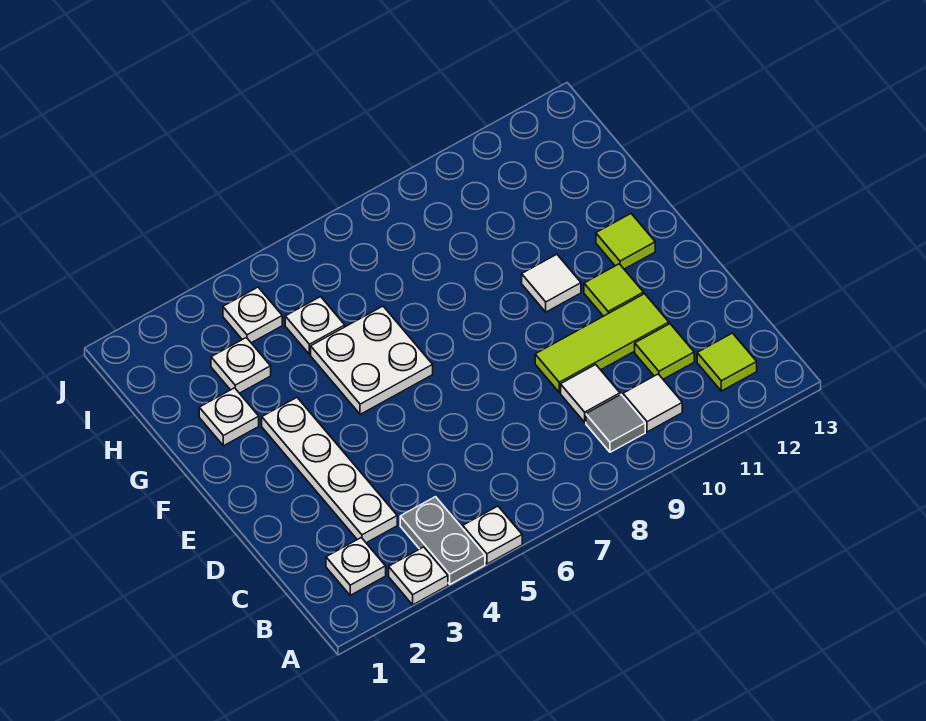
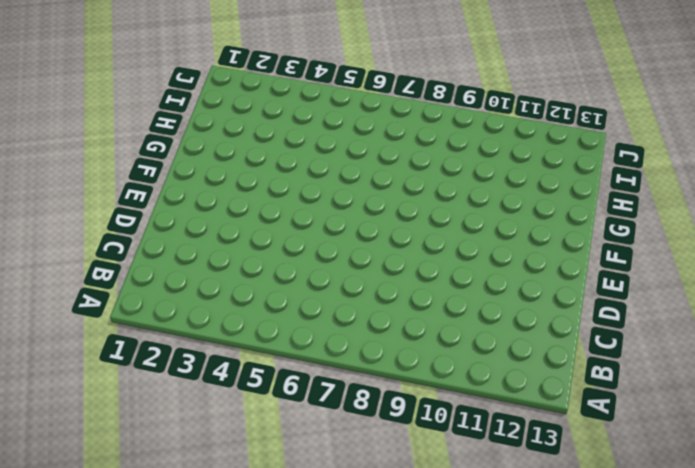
none -> white 1x1 plate [389,547,448,605]
none -> grey 1x2 plate [400,497,485,584]
none -> white 1x1 plate [463,506,522,564]

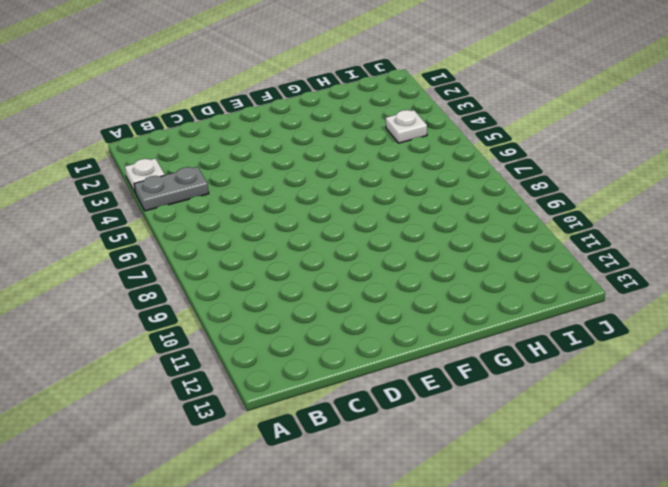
none -> white 1x1 plate [463,506,522,564]
none -> white 1x1 plate [326,538,386,595]
none -> grey 1x1 tile [586,395,645,452]

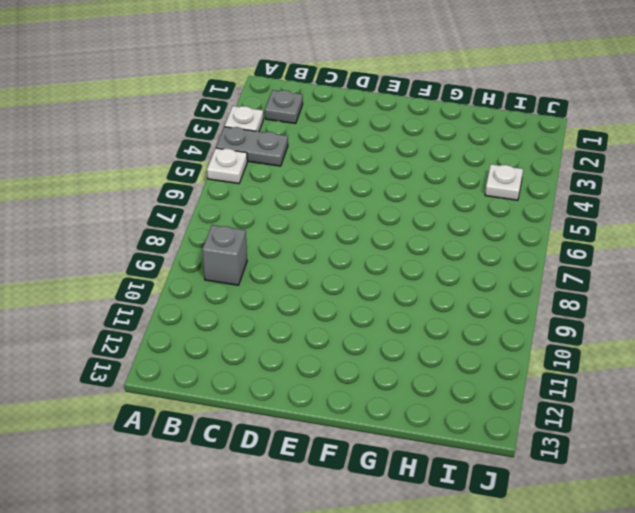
grey 1x1 plate [265,90,303,124] -> white 1x1 plate [326,538,386,595]
grey 1x1 brick [202,225,247,285] -> grey 1x1 tile [586,395,645,452]
none -> white 1x1 tile [623,374,682,432]
none -> lime 1x1 tile [697,333,757,391]
none -> white 1x4 plate [262,398,397,543]

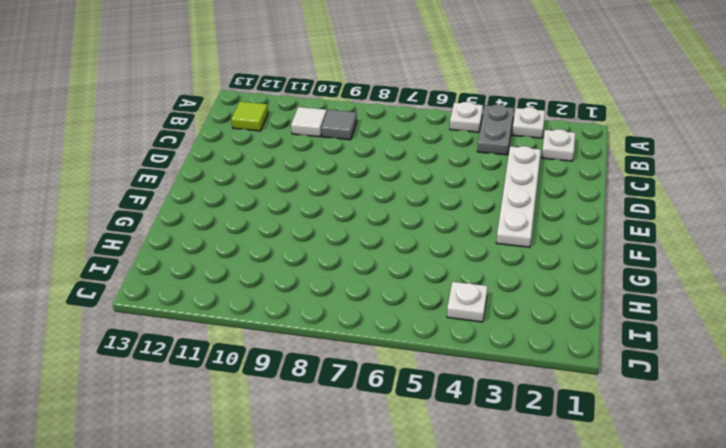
none -> white 1x1 tile [561,365,620,422]
none -> lime 1x1 tile [635,324,694,379]
none -> lime 1x3 tile [535,294,669,392]

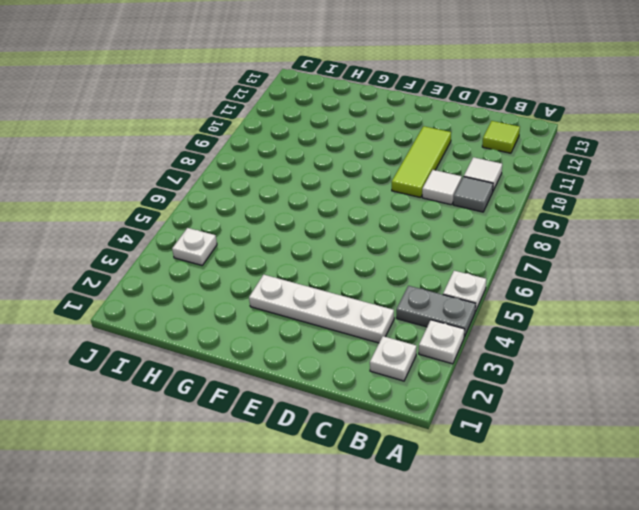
none -> lime 1x1 tile [635,324,694,379]
none -> lime 1x1 tile [584,264,644,316]
none -> white 2x2 plate [311,306,433,414]

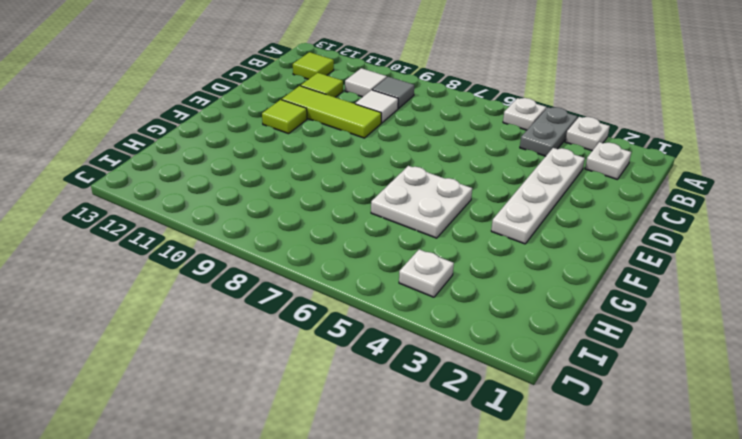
none -> white 1x1 tile [522,254,581,312]
none -> lime 1x1 tile [596,214,655,269]
none -> white 1x1 plate [199,388,259,446]

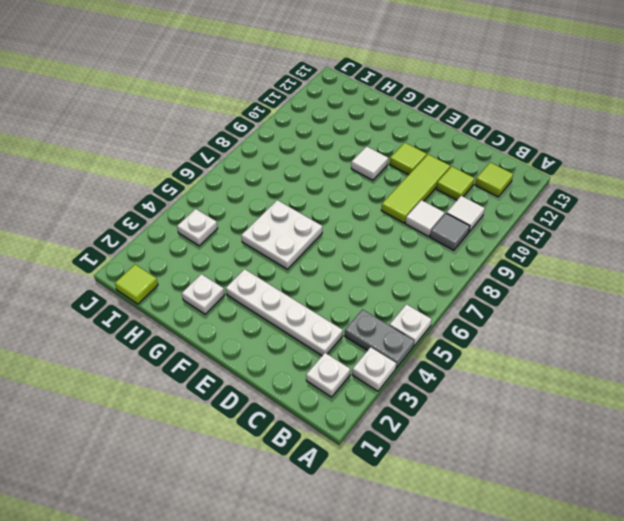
lime 1x1 tile [115,264,158,304] -> lime 1x1 tile moved to [596,214,655,269]
none -> white 1x1 plate [211,338,271,393]
none -> white 1x1 plate [285,297,345,355]

